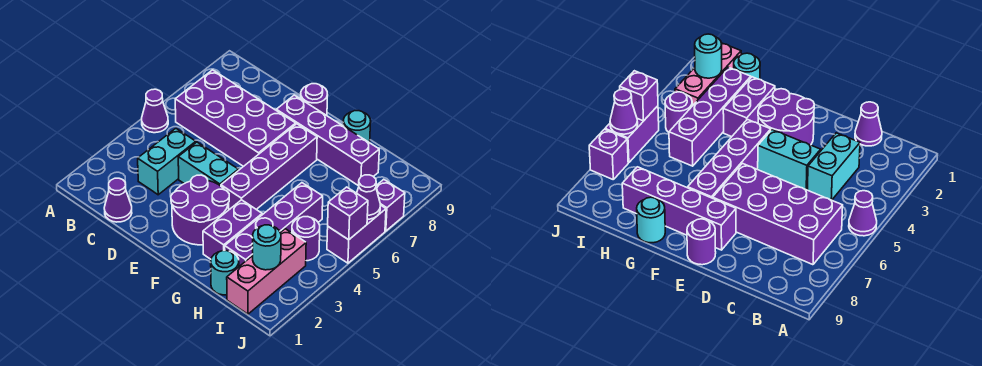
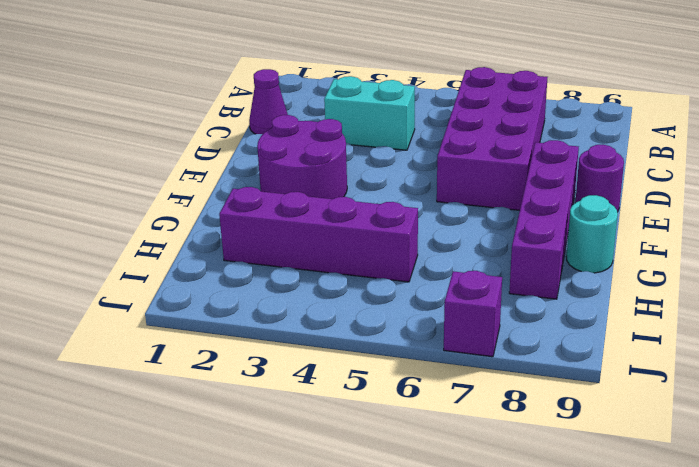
none -> purple 1x1 cone [142,89,168,133]
none -> cyan 1x2 brick [178,142,238,186]
none -> purple 1x4 brick [221,124,317,210]

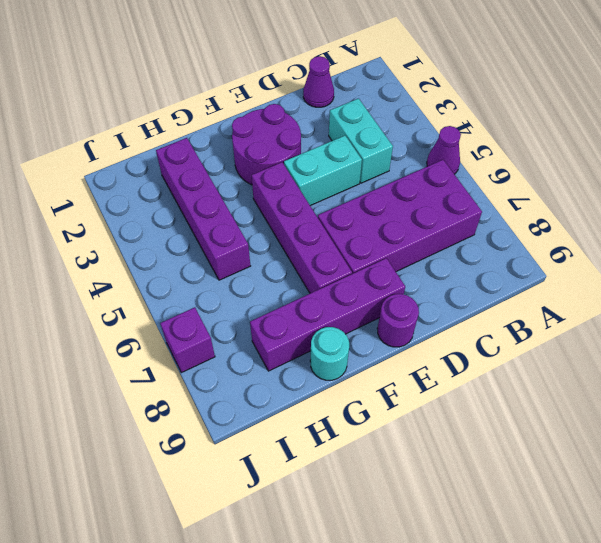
none -> purple 1x2 brick [203,200,262,259]
none -> cyan 1x1 round brick [211,251,239,295]
none -> pink 1x3 brick [227,229,306,314]

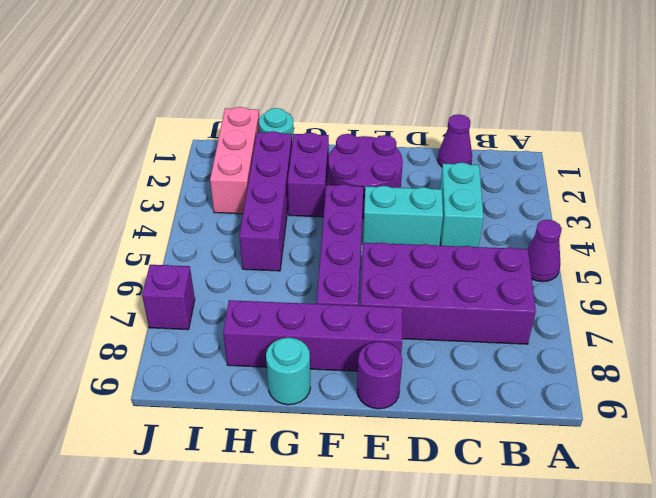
none -> purple 1x1 round brick [292,217,320,261]
none -> purple 1x2 brick [327,205,386,263]
none -> cyan 1x1 round brick [253,225,281,270]

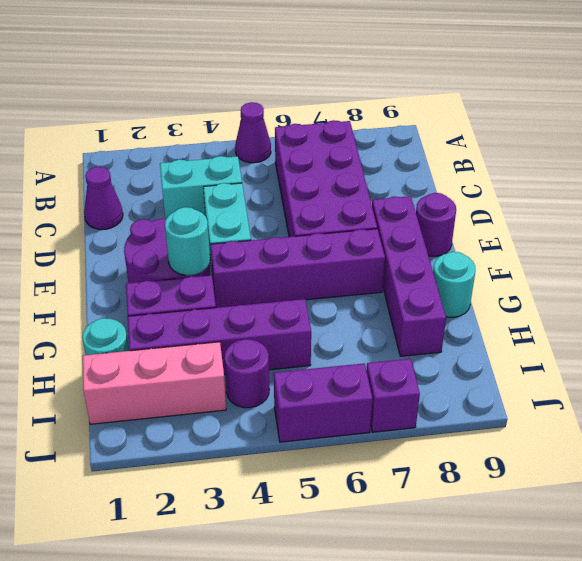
cyan 1x1 round brick [165,207,210,275] -> cyan 1x1 round brick moved to [253,225,281,270]
none -> purple 1x1 brick [328,187,368,240]
none -> purple 1x1 cone [357,175,380,219]

